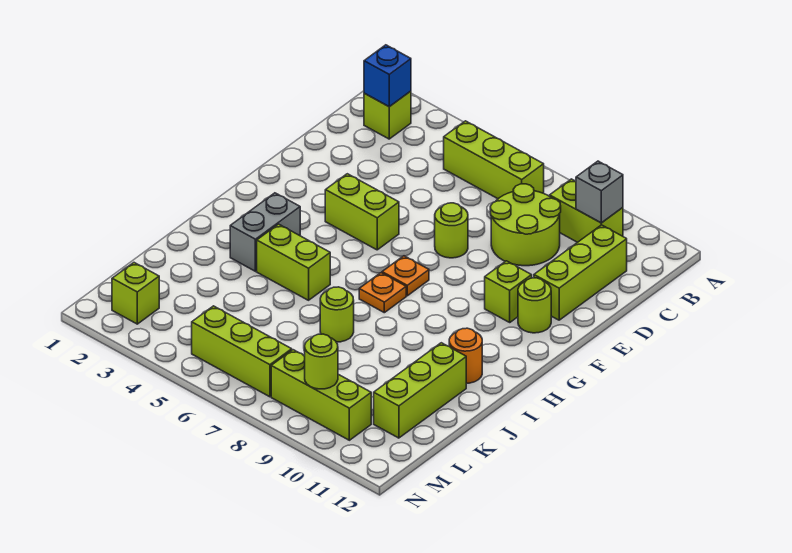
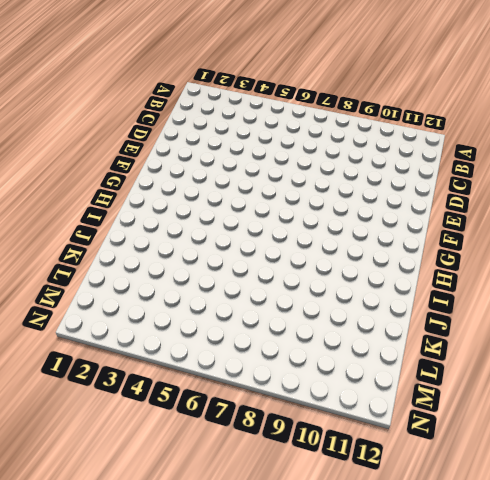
none -> lime 1x1 brick [364,91,411,139]
none -> lime 1x3 brick [444,121,544,199]
none -> lime 1x2 brick [550,179,623,242]

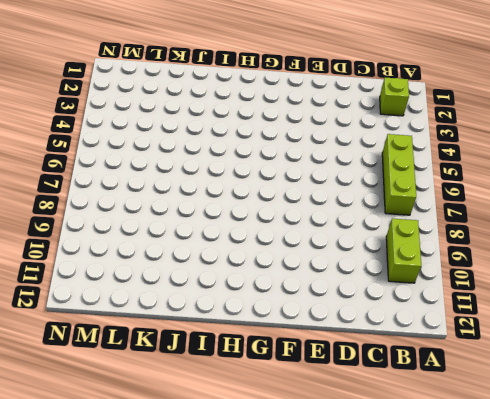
none -> lime 2x2 round brick [490,184,561,266]
none -> lime 1x3 brick [534,225,627,320]
none -> lime 1x1 round brick [435,203,468,258]

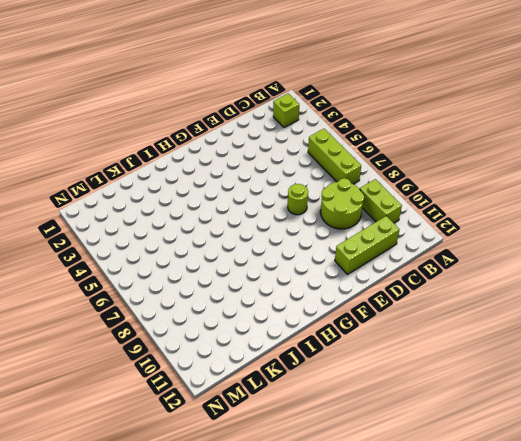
none -> lime 1x2 brick [325,174,399,250]
none -> lime 1x1 brick [485,261,532,322]
none -> lime 1x1 round brick [518,278,551,333]

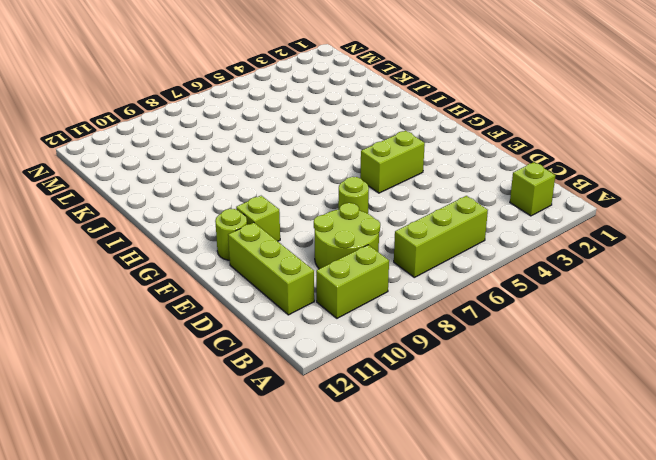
none -> orange 1x1 plate [382,256,429,296]
none -> grey 1x2 brick [230,193,300,271]
none -> orange 1x1 plate [359,273,406,313]

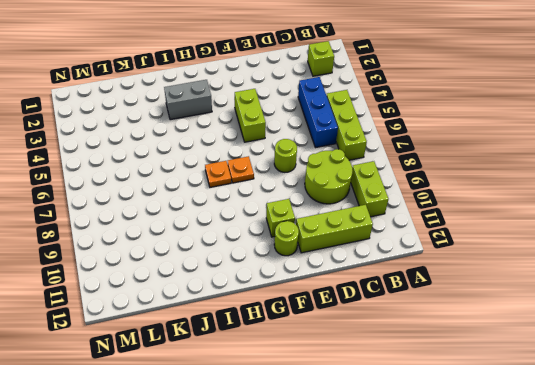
blue 1x3 brick [298,77,338,148] -> none
none -> lime 1x2 brick [257,224,330,300]
none -> orange 1x1 round brick [449,328,482,383]
none -> lime 1x1 round brick [320,287,354,342]

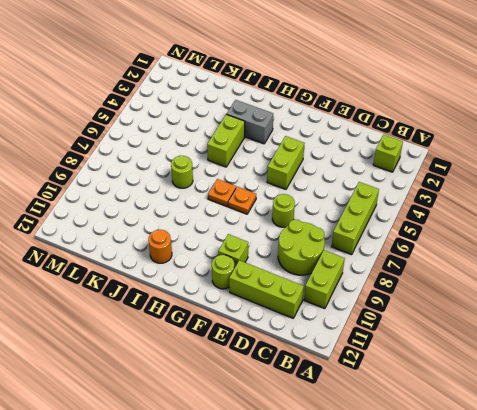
none -> lime 1x3 brick [374,343,466,438]
none -> lime 1x1 brick [112,263,159,324]
none -> lime 1x3 brick [192,306,292,397]

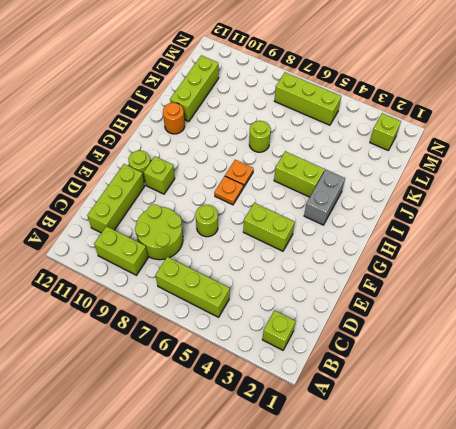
none -> lime 1x3 brick [271,350,371,440]
none -> blue 1x1 brick [364,45,411,107]
none -> grey 1x1 brick [576,161,623,223]

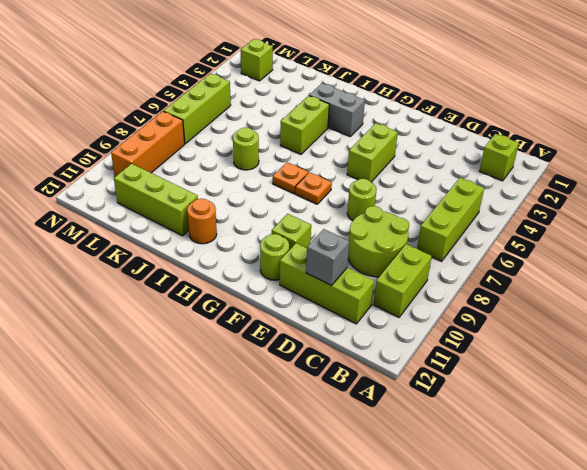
grey 1x1 brick [306,229,350,286] -> grey 1x1 brick moved to [576,161,623,223]
orange 1x3 brick [111,111,185,177] -> lime 1x3 brick [271,350,371,440]
none -> blue 1x1 brick [364,45,411,107]
none -> lime 1x1 round brick [305,334,338,389]

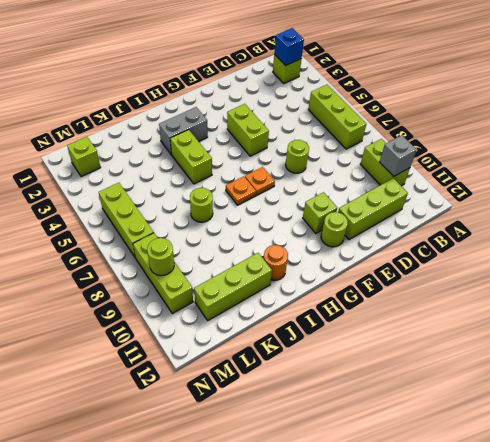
none -> lime 2x2 round brick [490,184,561,266]

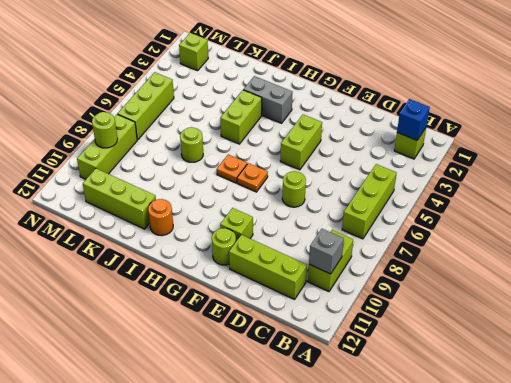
none -> lime 2x2 round brick [490,184,561,266]

